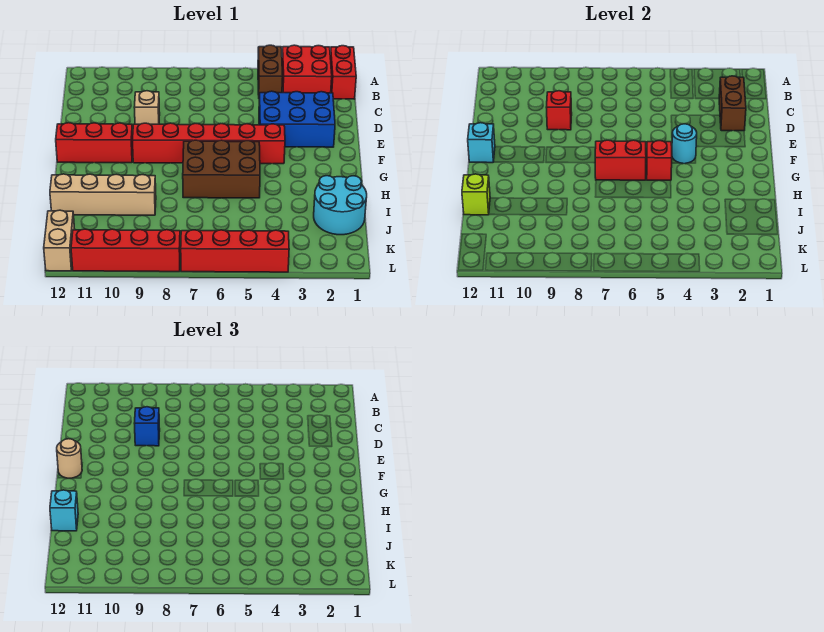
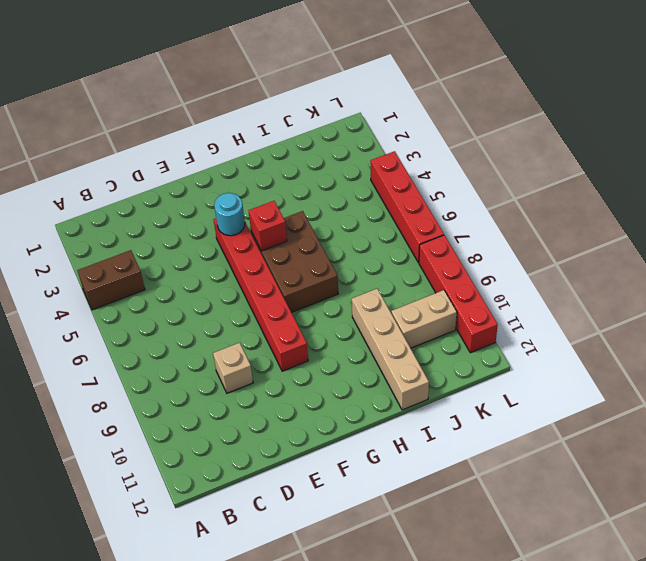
tan 1x2 brick [391,290,457,348] -> tan 1x2 brick moved to [44,210,75,271]
none -> red 1x2 brick [330,46,356,99]
none -> red 2x2 brick [282,45,332,93]
none -> blue 2x3 brick [259,91,335,147]

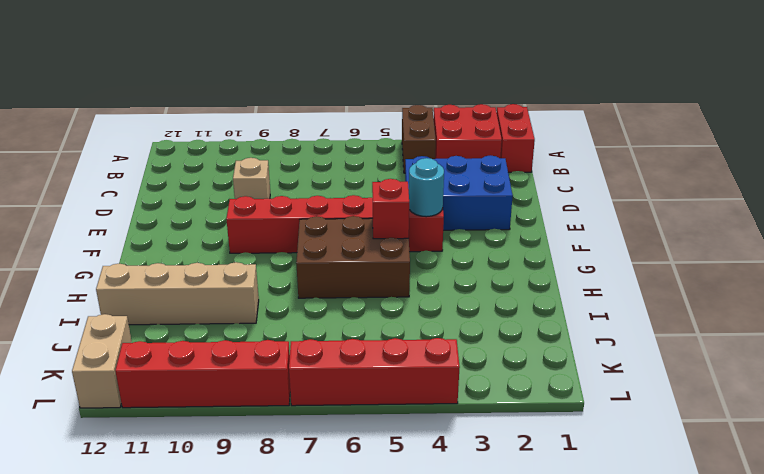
none -> red 1x3 brick [56,123,133,163]
none -> cyan 2x2 round brick [314,176,367,235]
none -> brown 1x2 brick [719,76,746,131]

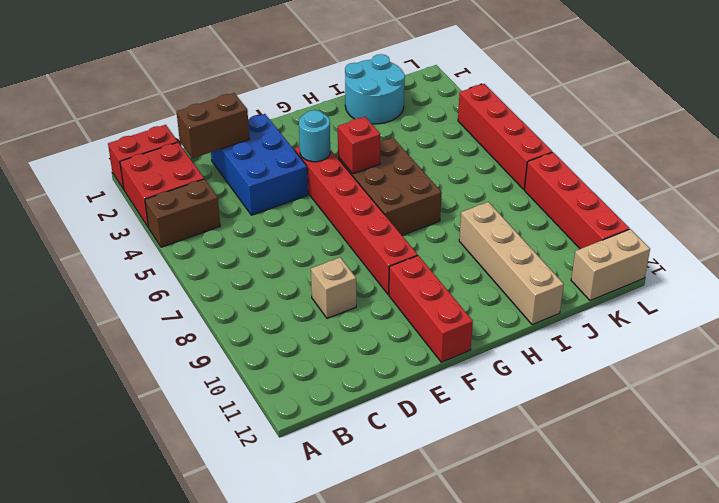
none -> red 1x1 brick [546,91,572,130]
none -> cyan 1x1 brick [468,123,495,163]
none -> red 1x2 brick [595,140,646,180]

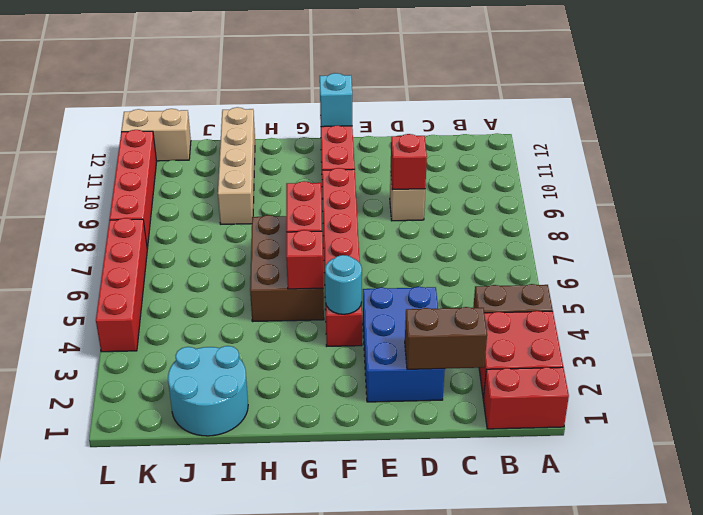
none -> lime 1x1 brick [462,174,490,215]
none -> blue 1x1 brick [134,407,160,446]
none -> tan 1x1 round brick [57,439,82,478]

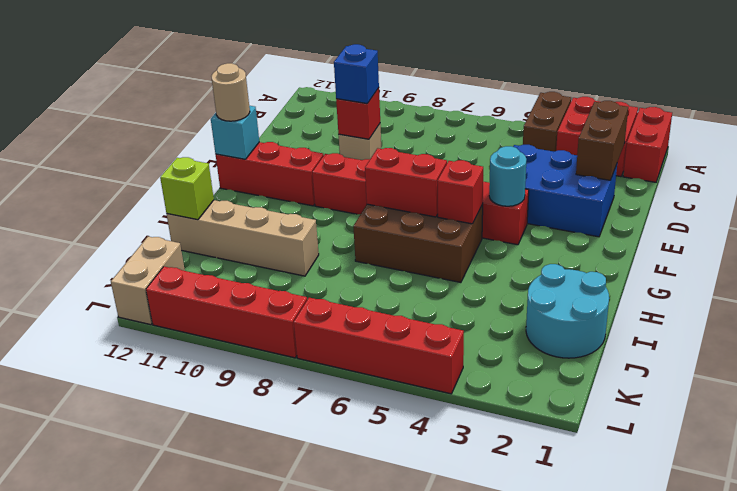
none -> cyan 1x1 brick [50,490,78,531]

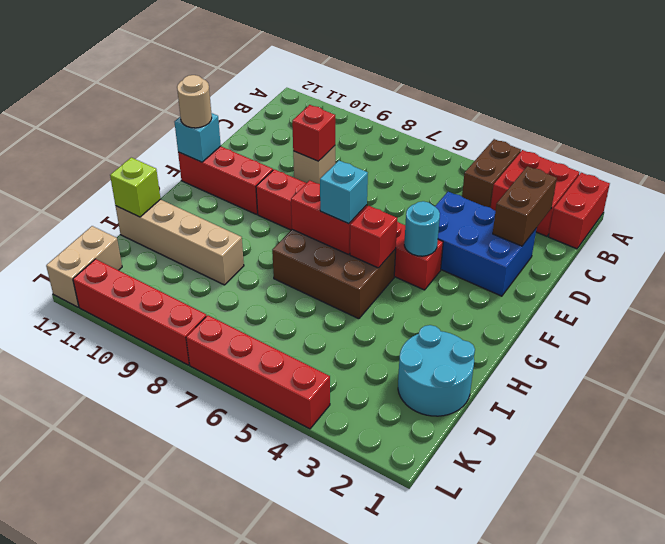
cyan 1x1 brick [320,161,368,224] -> cyan 1x1 brick moved to [50,490,78,531]
none -> blue 1x1 brick [134,407,160,446]

